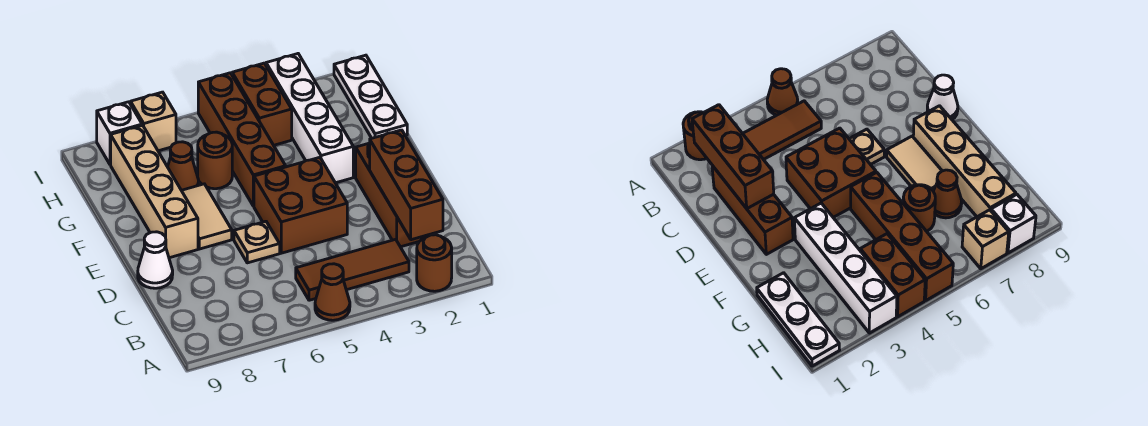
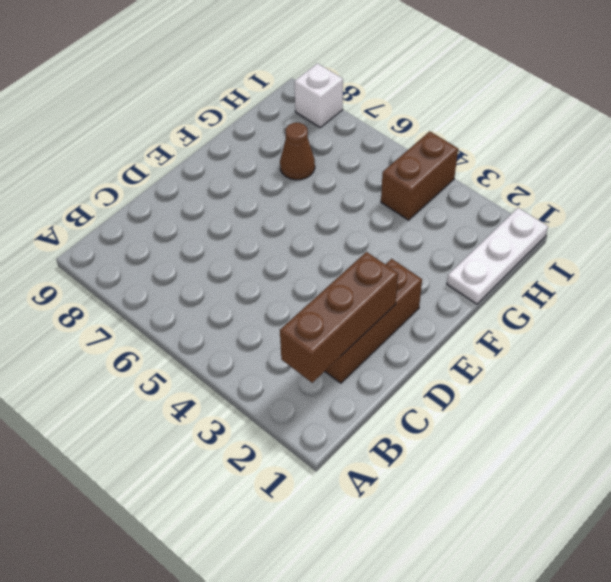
none -> brown 1x1 round brick [417,235,452,291]
none -> brown 1x1 cone [315,264,350,320]
none -> brown 1x3 tile [296,239,409,300]

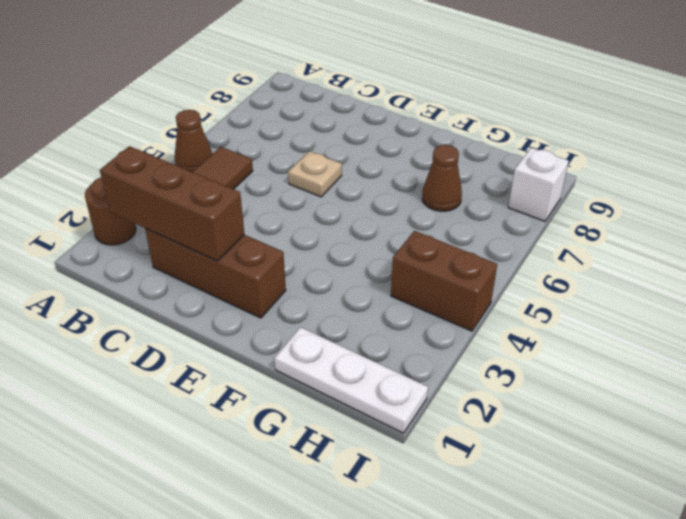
none -> brown 2x2 brick [254,157,347,253]
none -> white 1x1 cone [138,232,173,288]
none -> tan 1x2 tile [182,184,232,249]

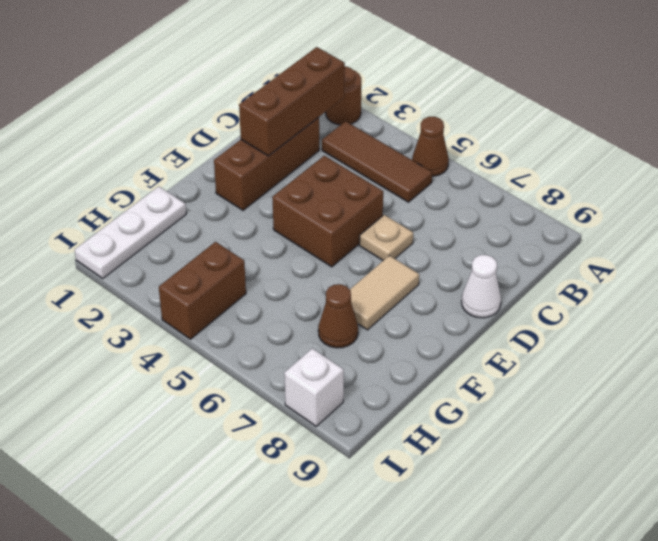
none -> tan 1x4 brick [111,125,198,258]
none -> white 1x4 brick [266,54,353,183]
none -> brown 1x4 brick [198,73,286,206]

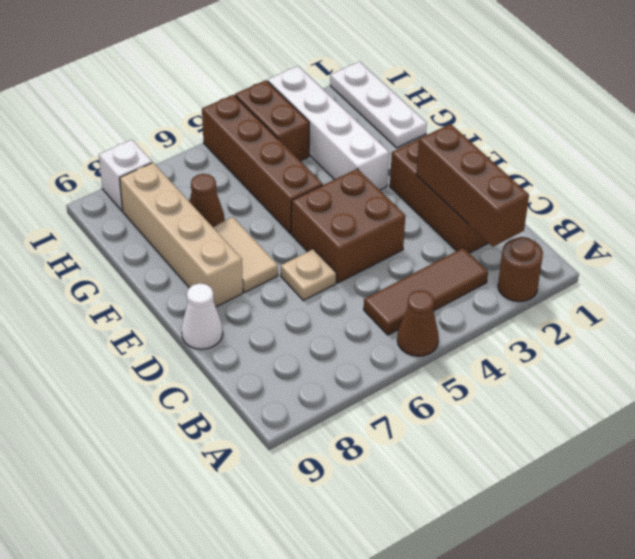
none -> brown 1x1 round brick [198,132,232,189]
none -> tan 1x1 brick [131,92,176,151]

